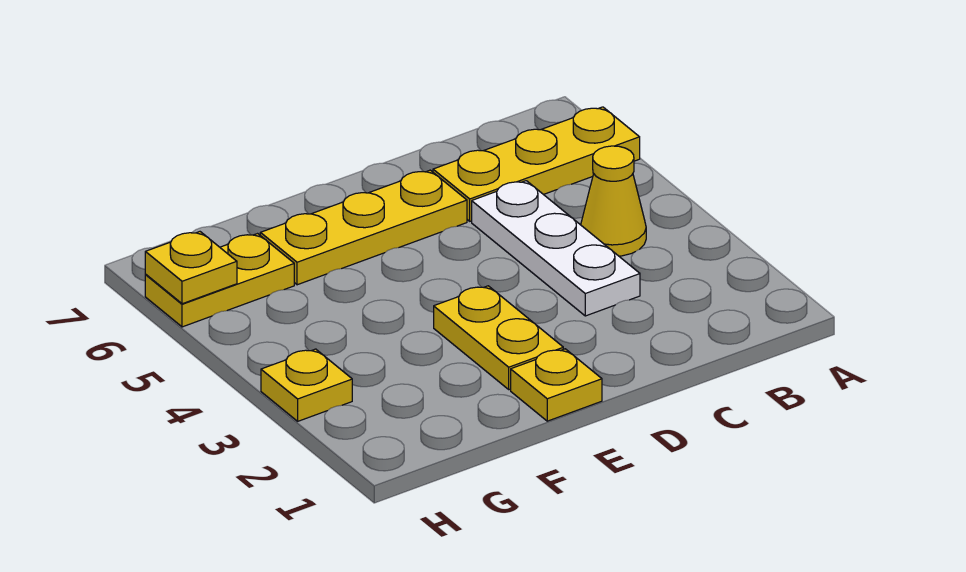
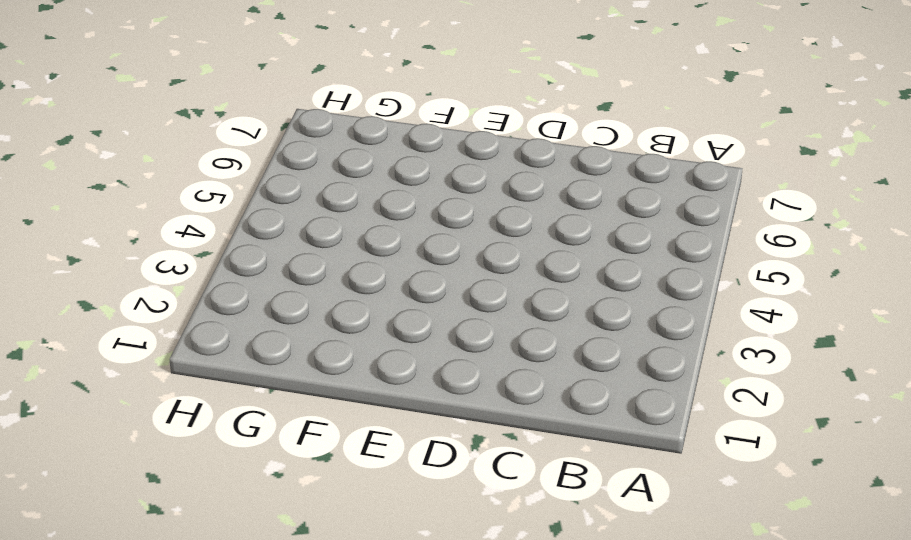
none -> yellow 1x3 plate [433,107,640,221]
none -> yellow 1x1 cone [581,146,646,256]

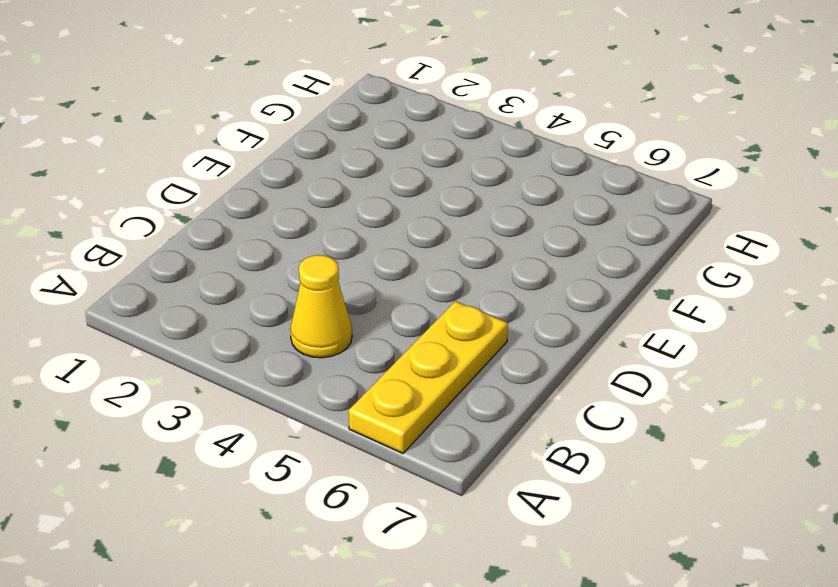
none -> white 1x3 plate [472,181,640,316]
none -> yellow 1x3 plate [260,170,467,285]

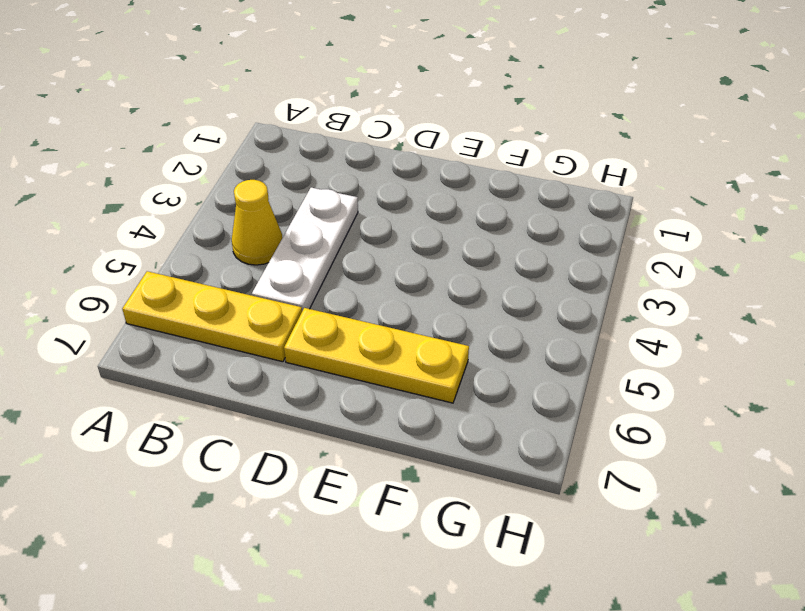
none -> yellow 1x1 plate [511,349,602,421]
none -> yellow 1x2 plate [434,286,563,390]

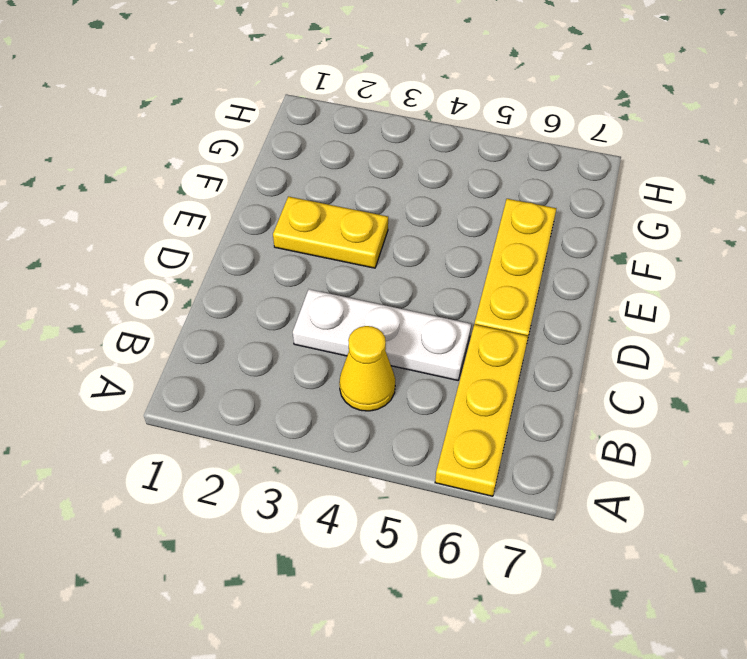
none -> yellow 1x1 plate [511,349,602,421]
none -> yellow 1x2 plate [145,234,294,327]

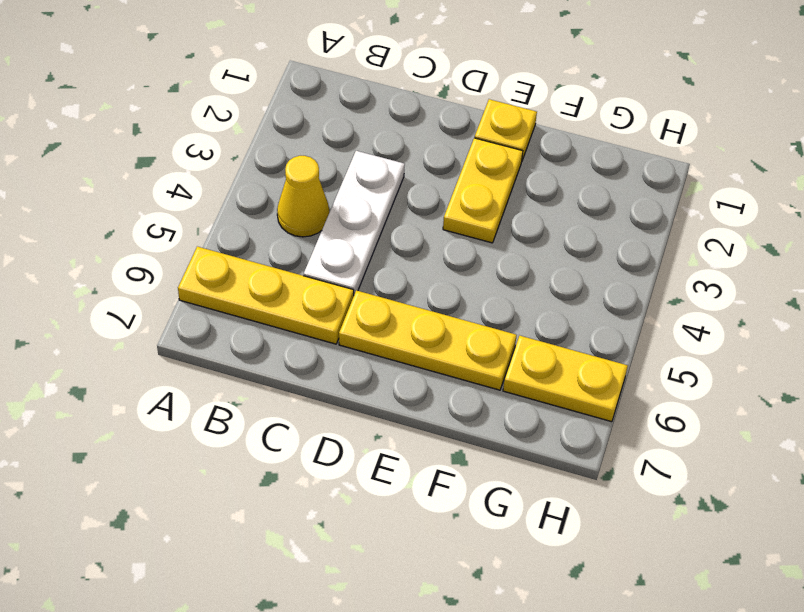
none -> yellow 1x1 plate [261,349,352,421]
none -> yellow 1x1 plate [145,232,237,304]

